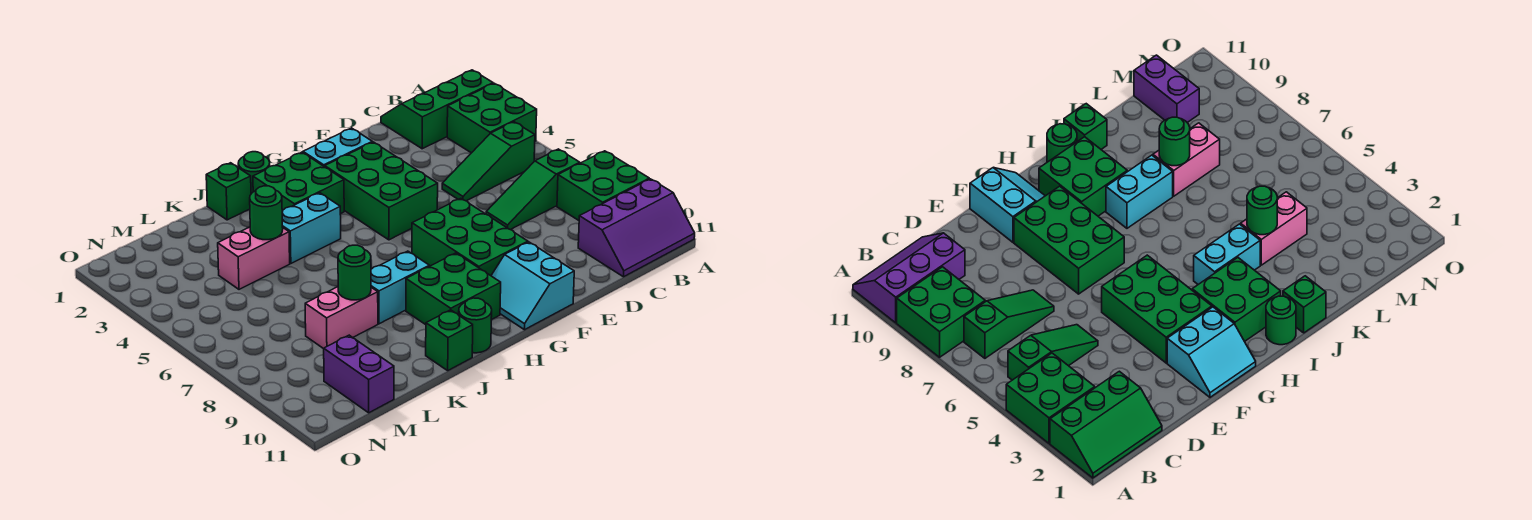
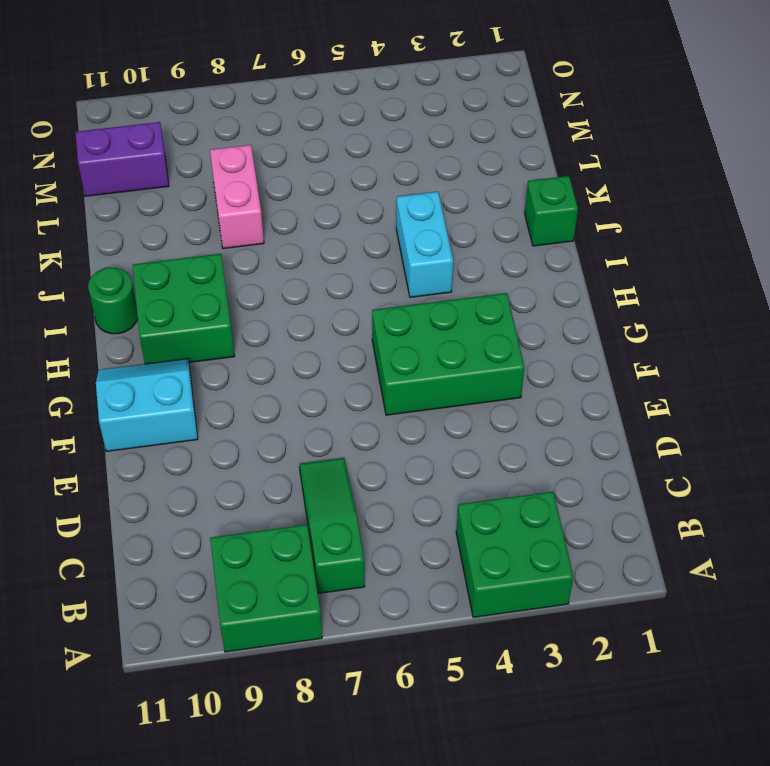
none -> green 2x3 slope [381,70,493,149]
none -> purple 2x3 slope [578,179,695,277]
none -> green 1x3 slope [442,122,535,201]

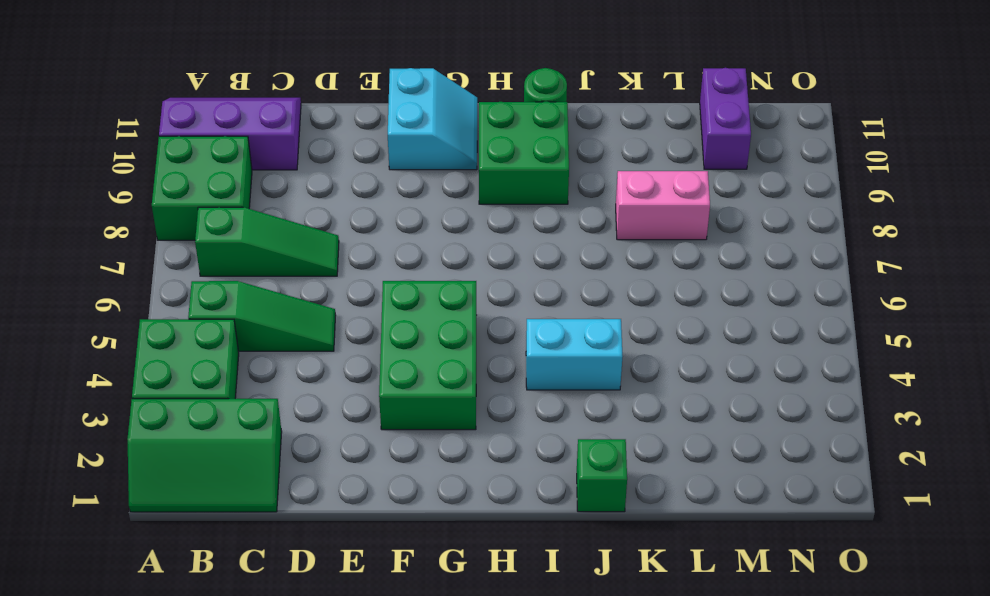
none -> cyan 2x2 slope [301,128,372,167]
none -> green 2x3 brick [412,198,528,276]
none -> green 2x2 brick [253,152,344,214]

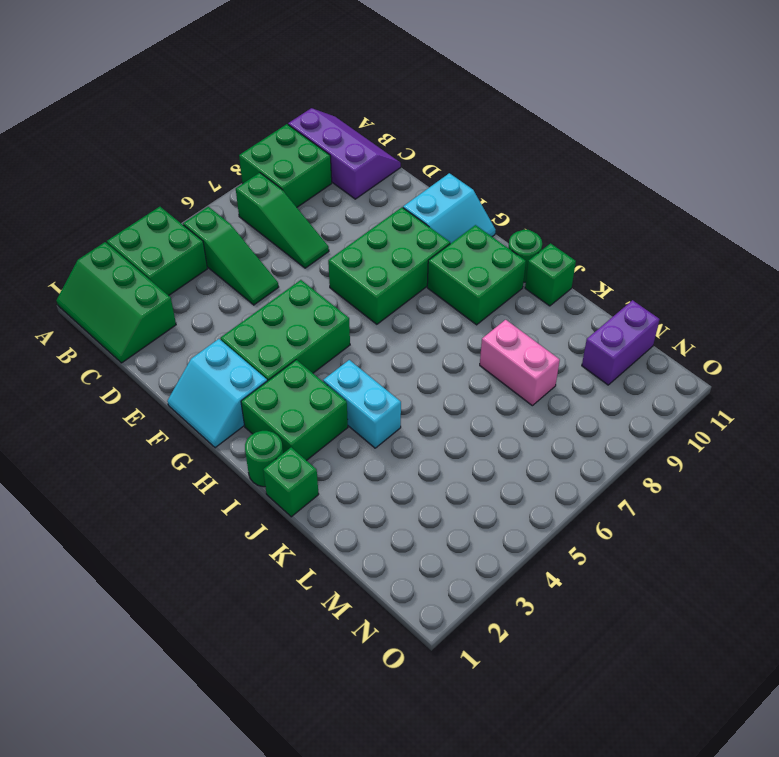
none -> cyan 1x2 brick [371,251,429,324]
none -> pink 1x2 brick [218,227,290,289]
none -> green 1x1 round brick [250,186,283,240]

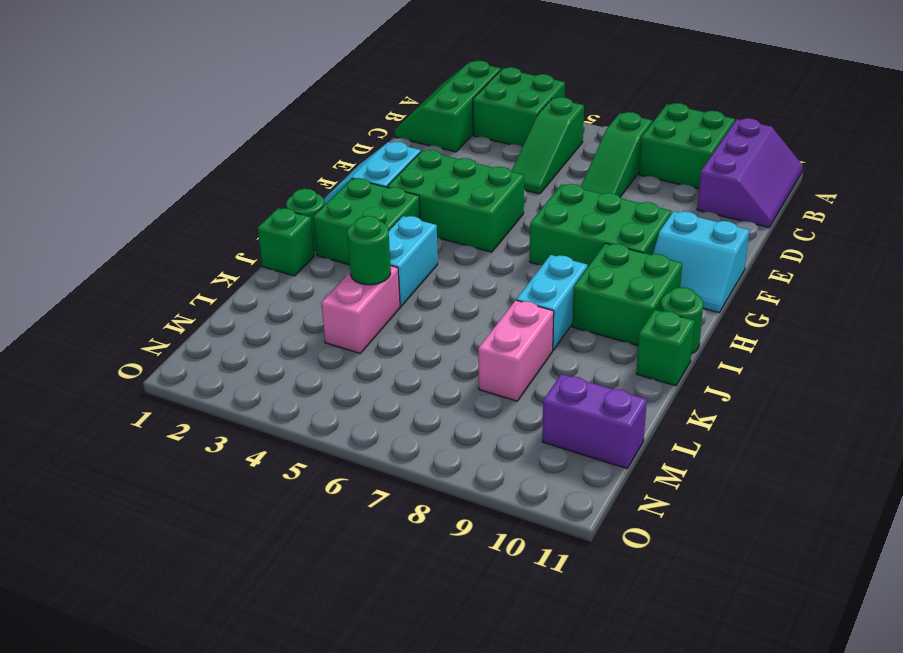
none -> green 1x1 round brick [338,245,371,300]

